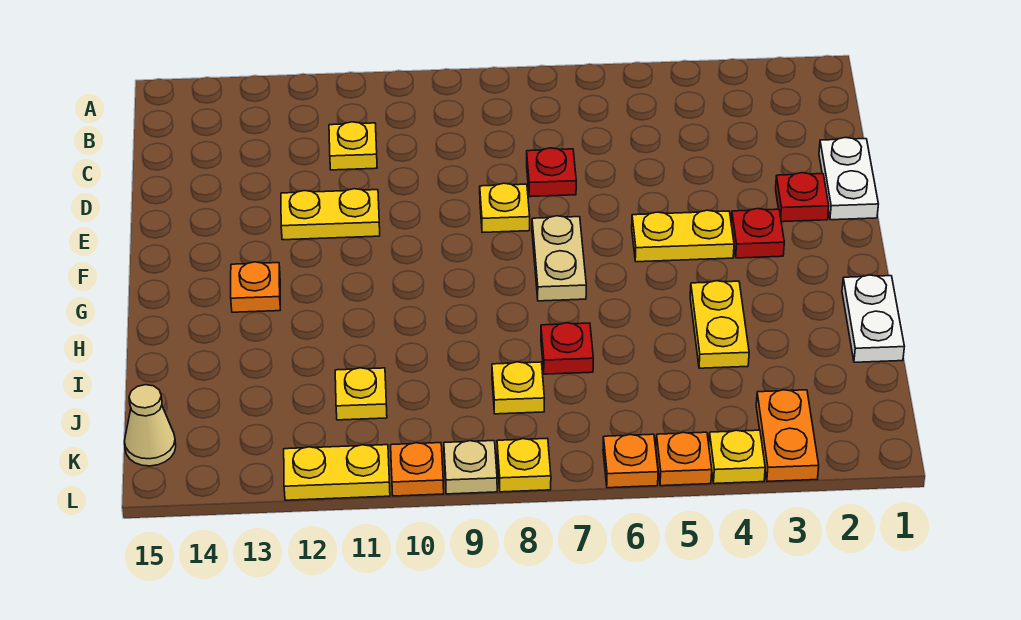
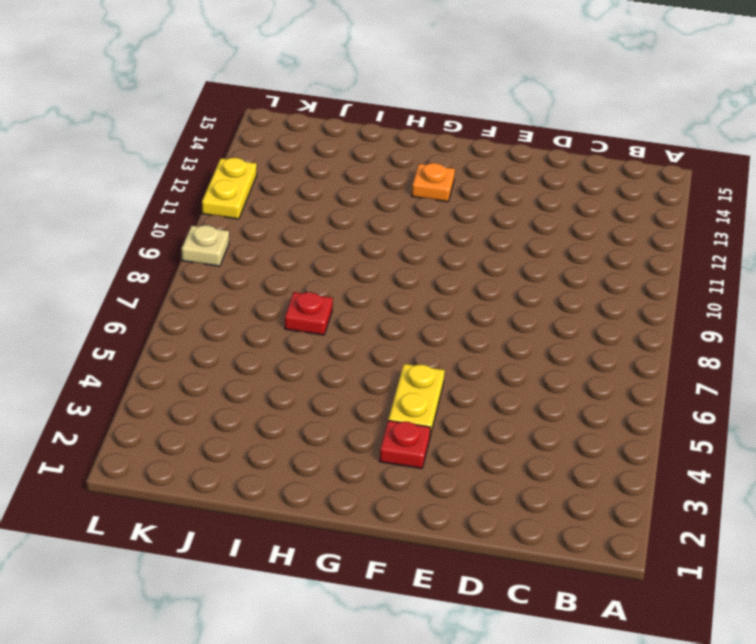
none -> yellow 1x1 plate [329,122,377,170]
none -> white 1x2 plate [819,138,878,220]
none -> red 1x1 plate [527,148,576,197]

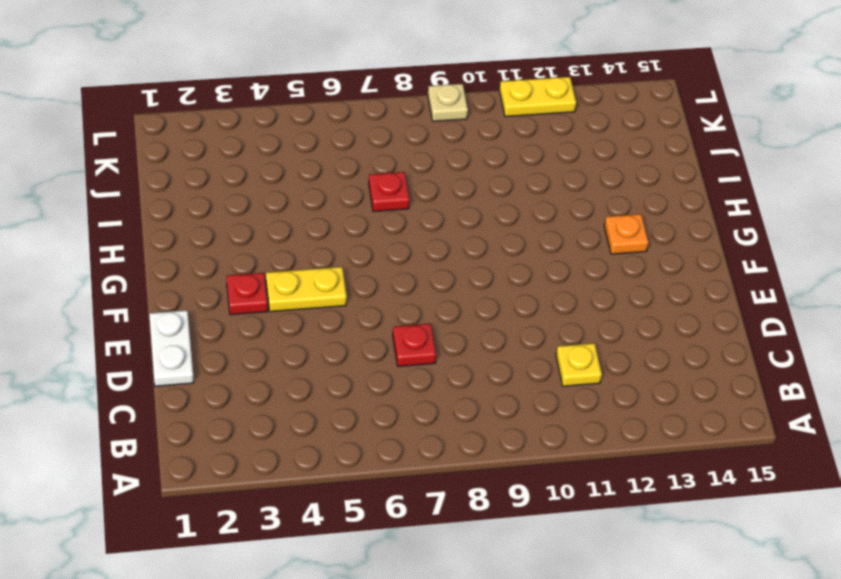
none -> red 1x1 plate [776,173,829,222]
none -> yellow 1x1 plate [480,183,530,232]
none -> yellow 1x2 plate [281,189,380,240]

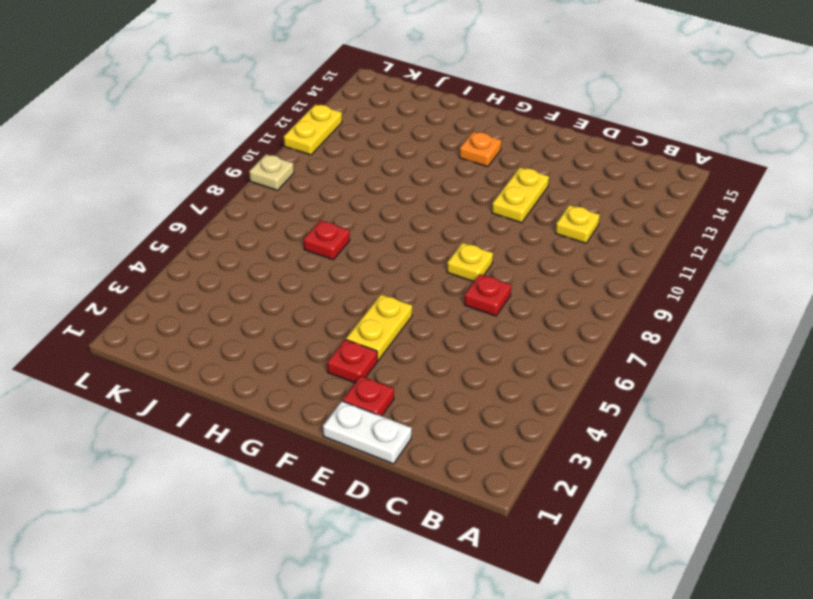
none -> tan 1x2 plate [532,216,586,301]
none -> white 1x2 plate [842,275,904,362]
none -> yellow 1x2 plate [690,281,749,368]

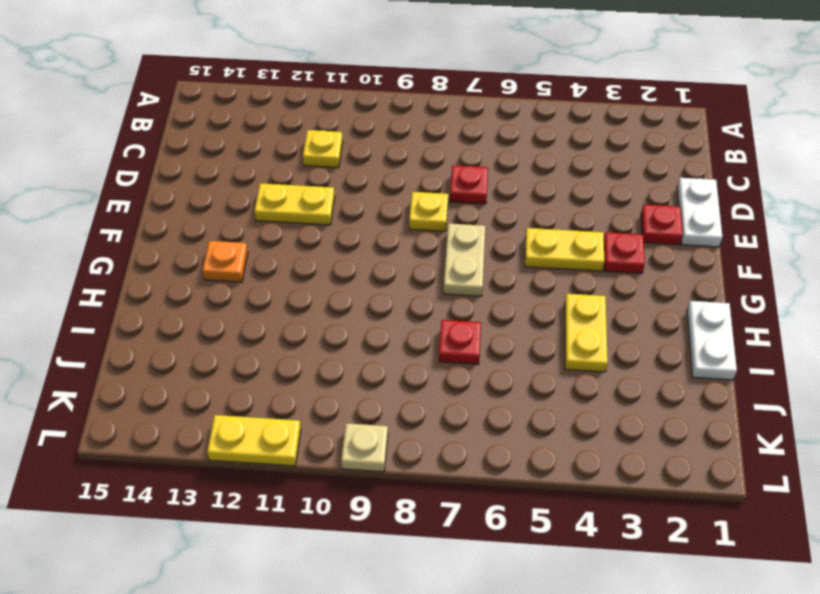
none -> yellow 1x1 plate [492,362,544,414]
none -> yellow 1x1 plate [335,368,387,420]
none -> orange 1x2 plate [756,390,819,481]

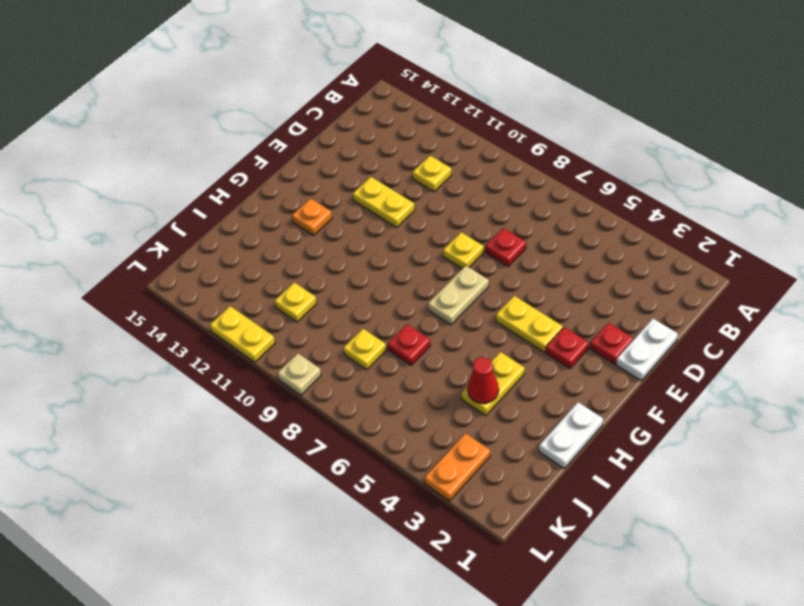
red 1x1 cone [468,357,499,404] -> none
none -> tan 1x1 cone [124,385,176,466]
none -> yellow 1x1 plate [709,430,765,484]
none -> orange 1x1 plate [656,432,712,486]

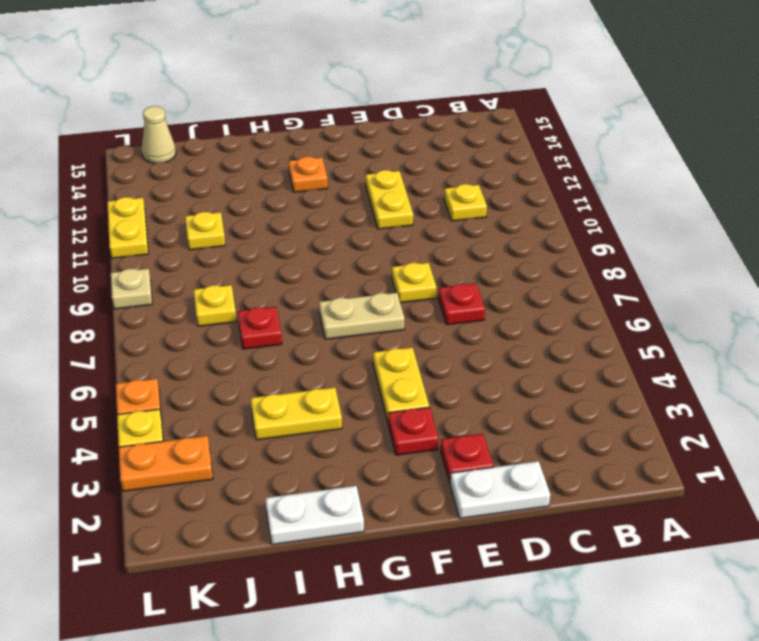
none -> orange 1x1 plate [603,434,658,488]
none -> yellow 1x1 plate [497,438,551,492]
none -> orange 1x1 plate [391,443,444,496]

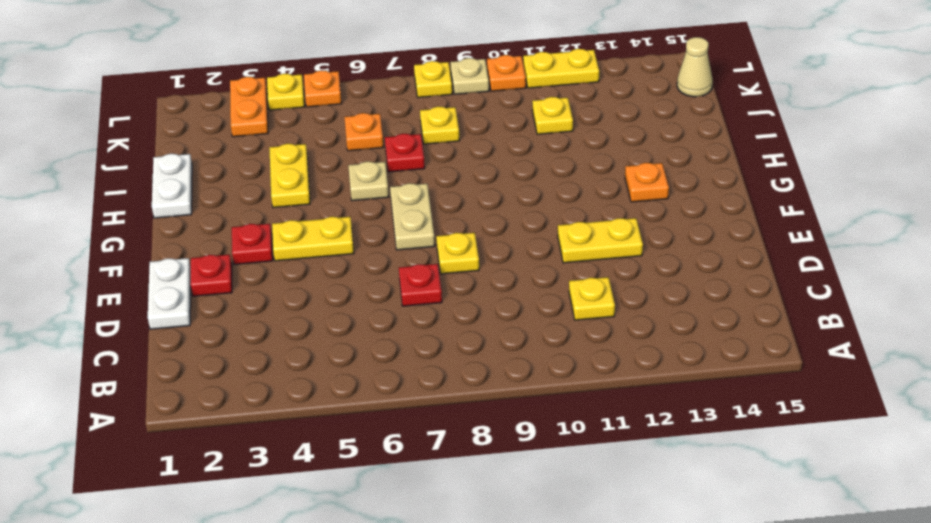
tan 1x1 plate [348,161,389,201] -> none
orange 1x1 plate [344,113,384,151] -> orange 1x1 plate moved to [603,434,658,488]

